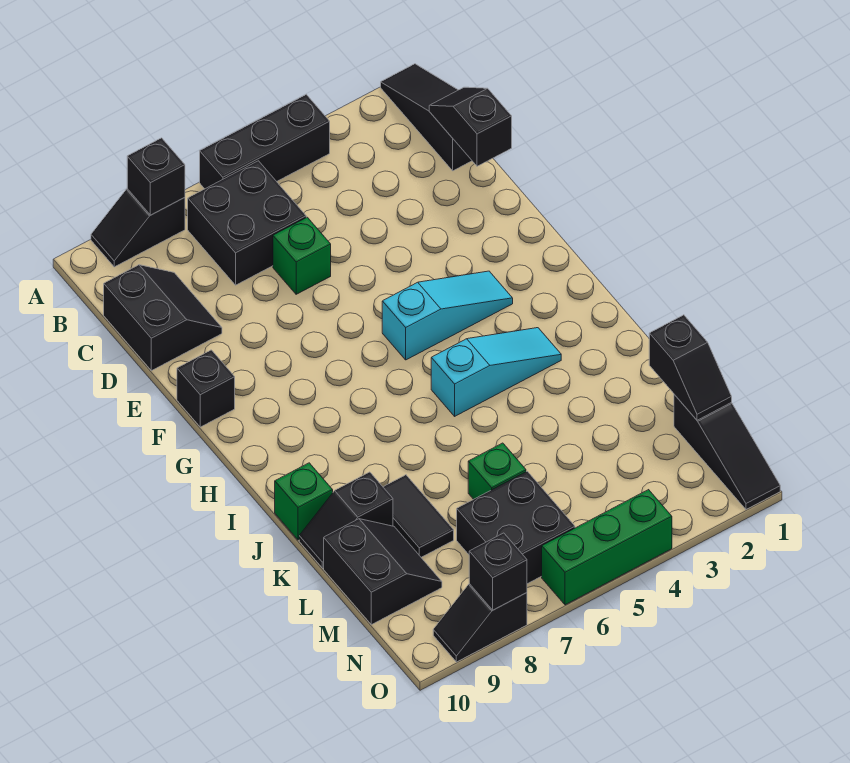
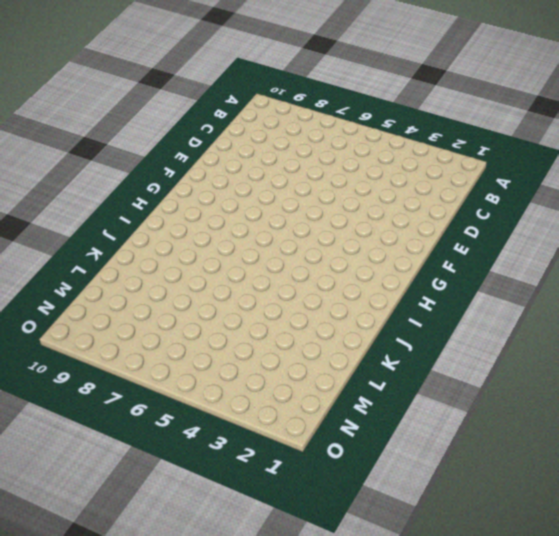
none -> black 1x3 slope [381,64,472,171]
none -> black 1x3 brick [200,94,330,189]
none -> black 1x2 slope [91,189,185,267]

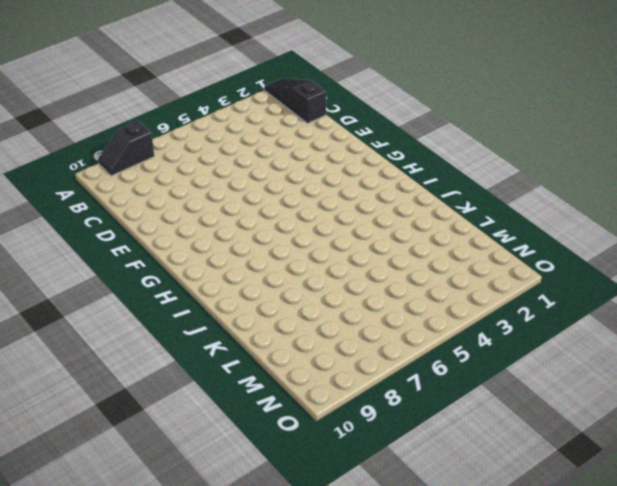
none -> black 1x3 brick [200,94,330,189]
none -> black 2x2 brick [188,161,306,285]
none -> black 2x2 slope [104,265,222,371]

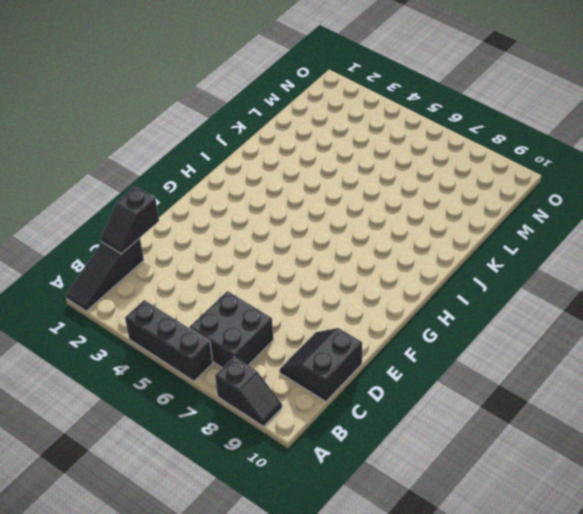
none -> green 1x1 brick [273,217,331,294]
none -> black 1x1 brick [177,350,235,427]
none -> cyan 1x3 slope [382,271,513,360]

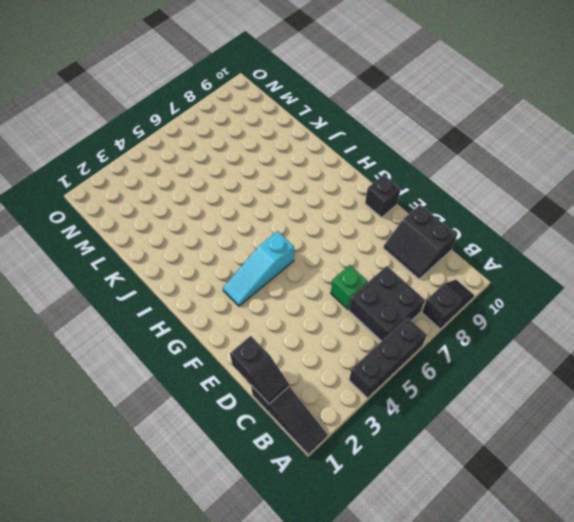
none -> cyan 1x3 slope [431,328,561,416]
none -> green 1x1 brick [275,463,333,540]
none -> black 1x2 tile [383,475,454,557]

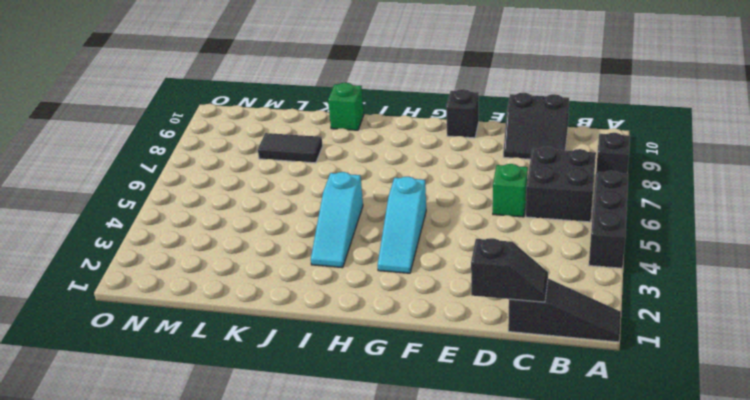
none -> black 1x2 slope [299,472,393,568]
none -> green 1x1 brick [468,443,526,499]
none -> black 2x2 slope [324,519,442,625]

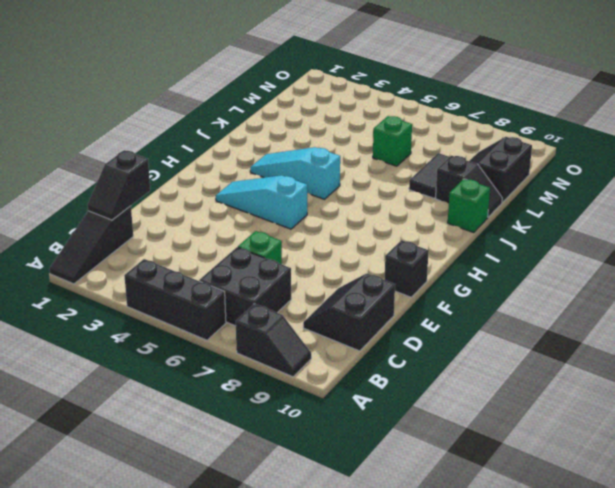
none -> black 1x3 slope [674,394,780,509]
none -> black 2x2 brick [457,471,575,584]
none -> green 1x3 brick [542,490,672,605]

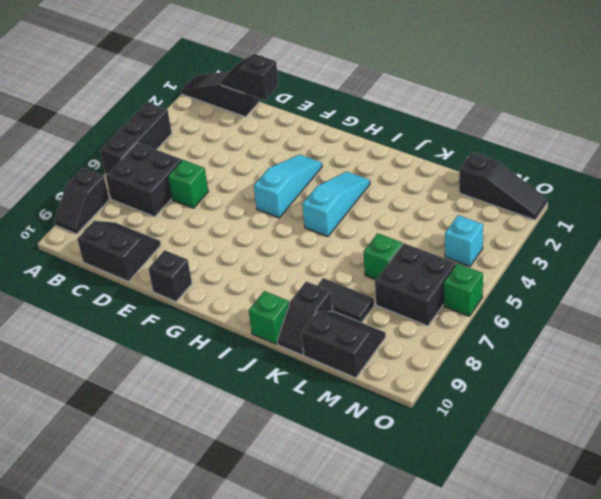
cyan 1x1 brick [445,215,483,266] -> none
green 1x1 brick [444,263,483,316] -> green 1x3 brick [542,490,672,605]
none -> black 1x2 slope [433,584,527,662]
none -> black 1x1 brick [127,138,185,215]
none -> black 1x2 slope [649,315,732,420]

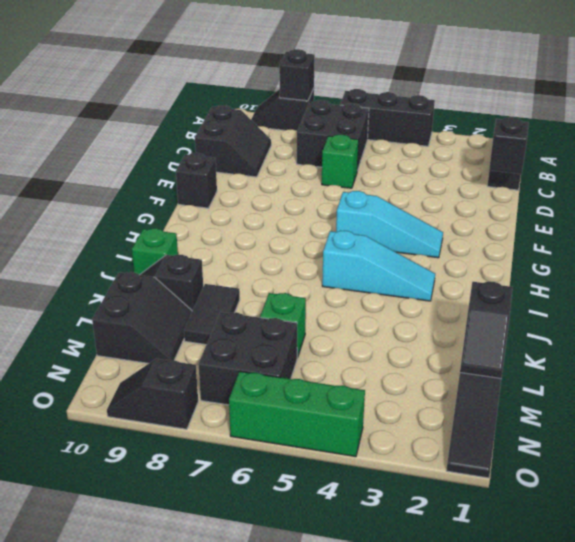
none -> black 1x1 brick [469,533,527,610]

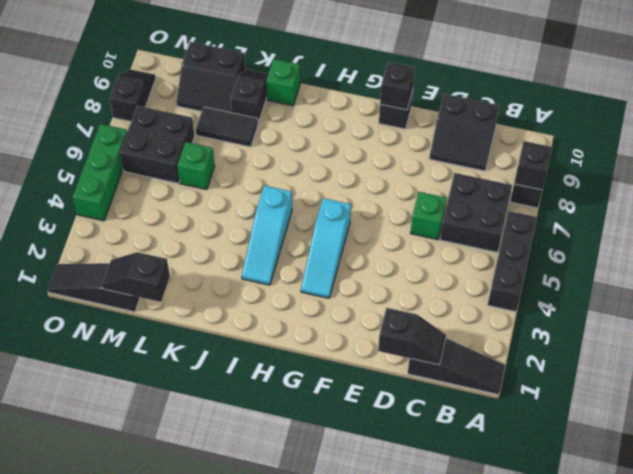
black 1x1 brick [380,62,415,110] -> black 1x1 brick moved to [469,533,527,610]

